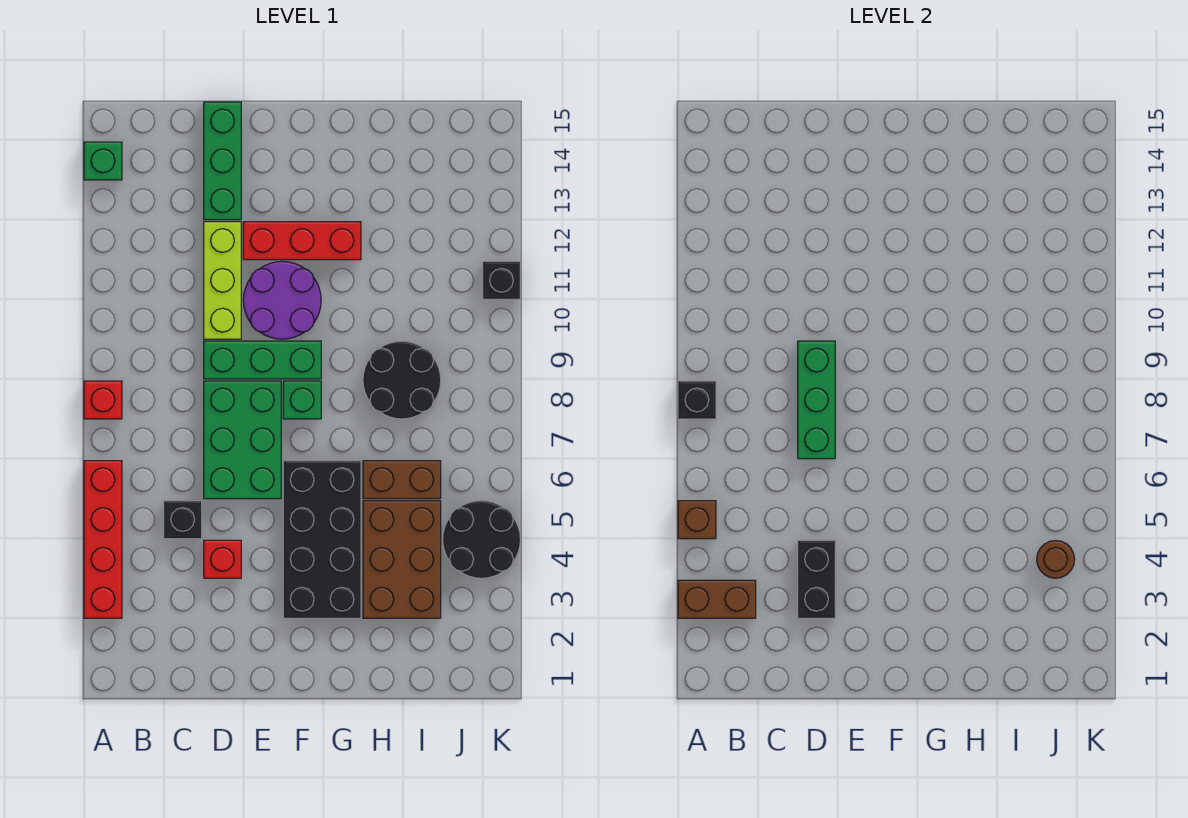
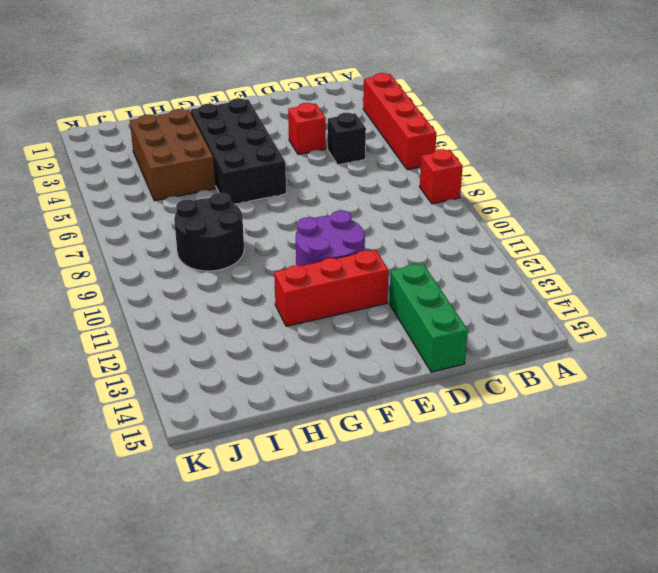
none -> green 1x1 brick [84,142,122,180]
none -> green 2x3 brick [204,381,281,499]
none -> green 1x3 brick [204,341,321,379]

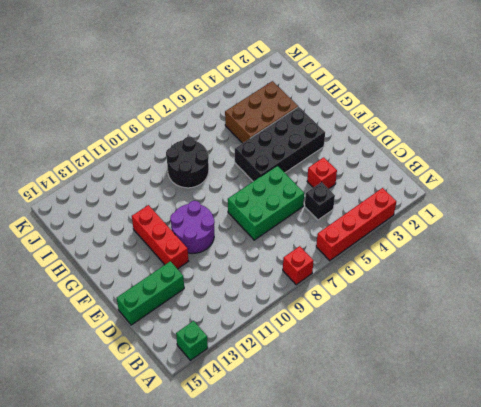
none -> green 1x3 brick [204,341,321,379]
none -> lime 1x3 brick [204,222,241,339]
none -> green 1x1 brick [283,381,321,419]

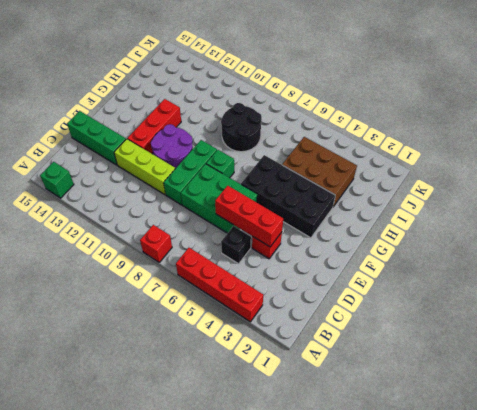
red 1x3 brick [215,186,283,247] -> black 1x2 brick [798,540,835,618]
none -> brown 1x2 brick [363,461,441,499]
none -> black 2x2 round brick [443,501,520,578]
none -> black 1x1 brick [483,261,520,299]

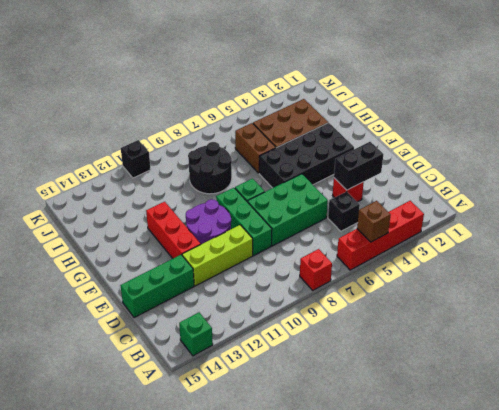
none -> black 2x2 round brick [443,501,520,578]
none -> brown 1x2 brick [678,580,756,618]
none -> black 1x1 brick [678,381,716,419]

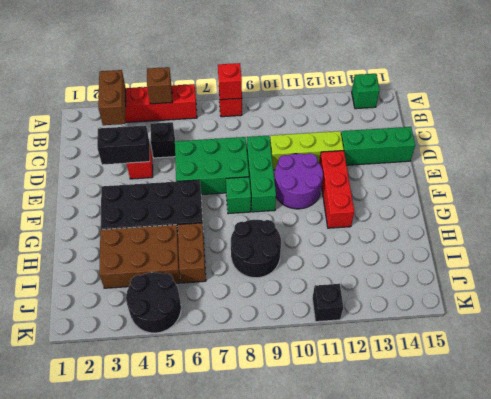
red 1x1 brick [218,63,242,100] -> black 1x1 brick [678,381,716,419]
none -> green 1x3 brick [798,341,835,459]
none -> brown 1x1 round brick [1037,540,1075,578]

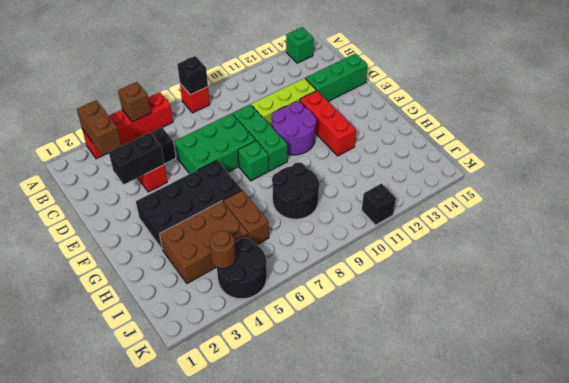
none -> green 1x3 brick [798,341,835,459]

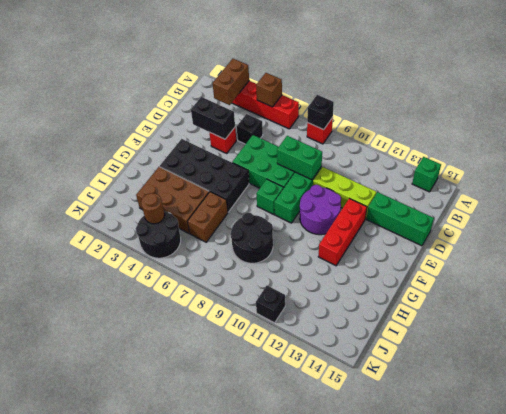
green 1x2 brick [277,136,322,180] -> green 1x3 brick [798,341,835,459]

